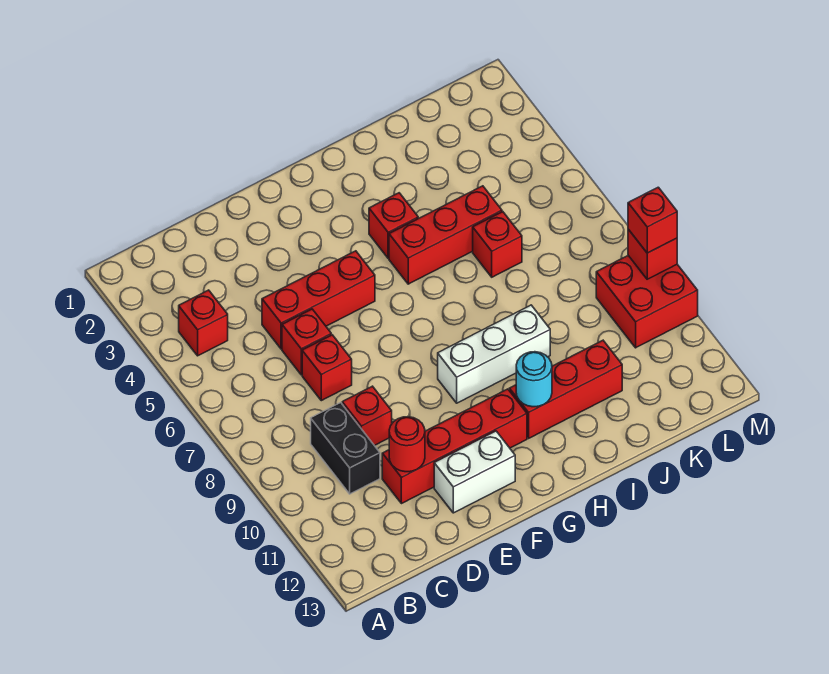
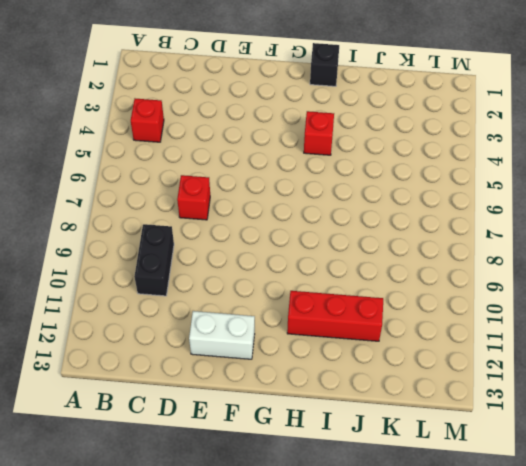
black 1x1 brick [310,43,339,86] -> none
none -> red 1x3 brick [262,251,375,349]
none -> red 1x1 brick [282,309,331,375]
none -> red 1x1 brick [342,386,392,446]

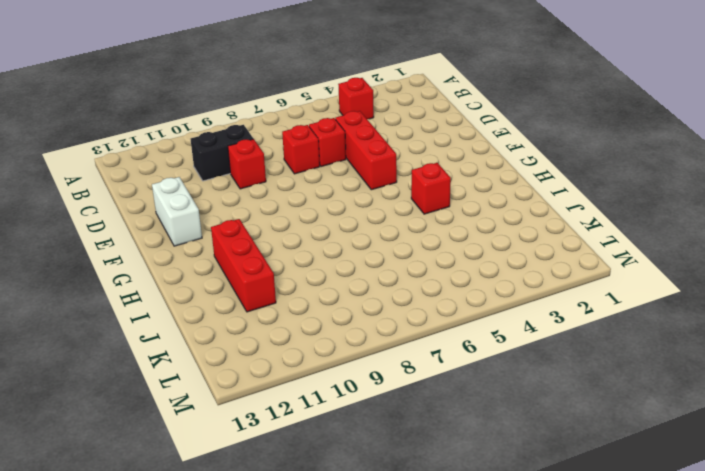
none -> red 1x4 brick [382,389,527,504]
none -> white 1x3 brick [438,305,550,403]
none -> red 1x3 brick [389,186,502,284]

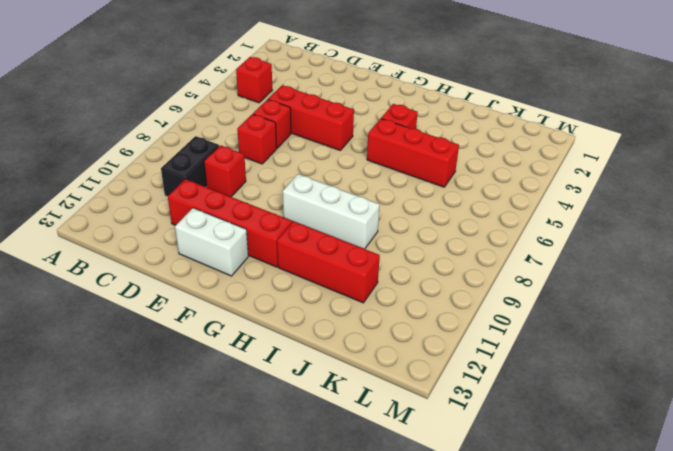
none -> red 1x1 brick [473,212,522,277]
none -> red 2x2 brick [596,256,698,348]
none -> red 1x1 round brick [389,417,425,472]

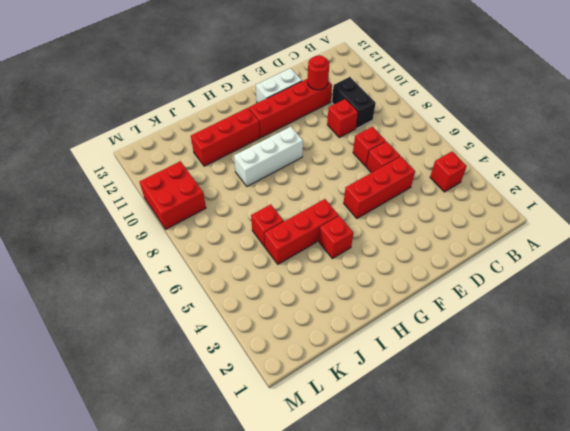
none -> cyan 1x1 round brick [516,352,552,407]
none -> red 1x1 brick [628,229,677,279]
none -> red 1x1 brick [628,187,677,253]

